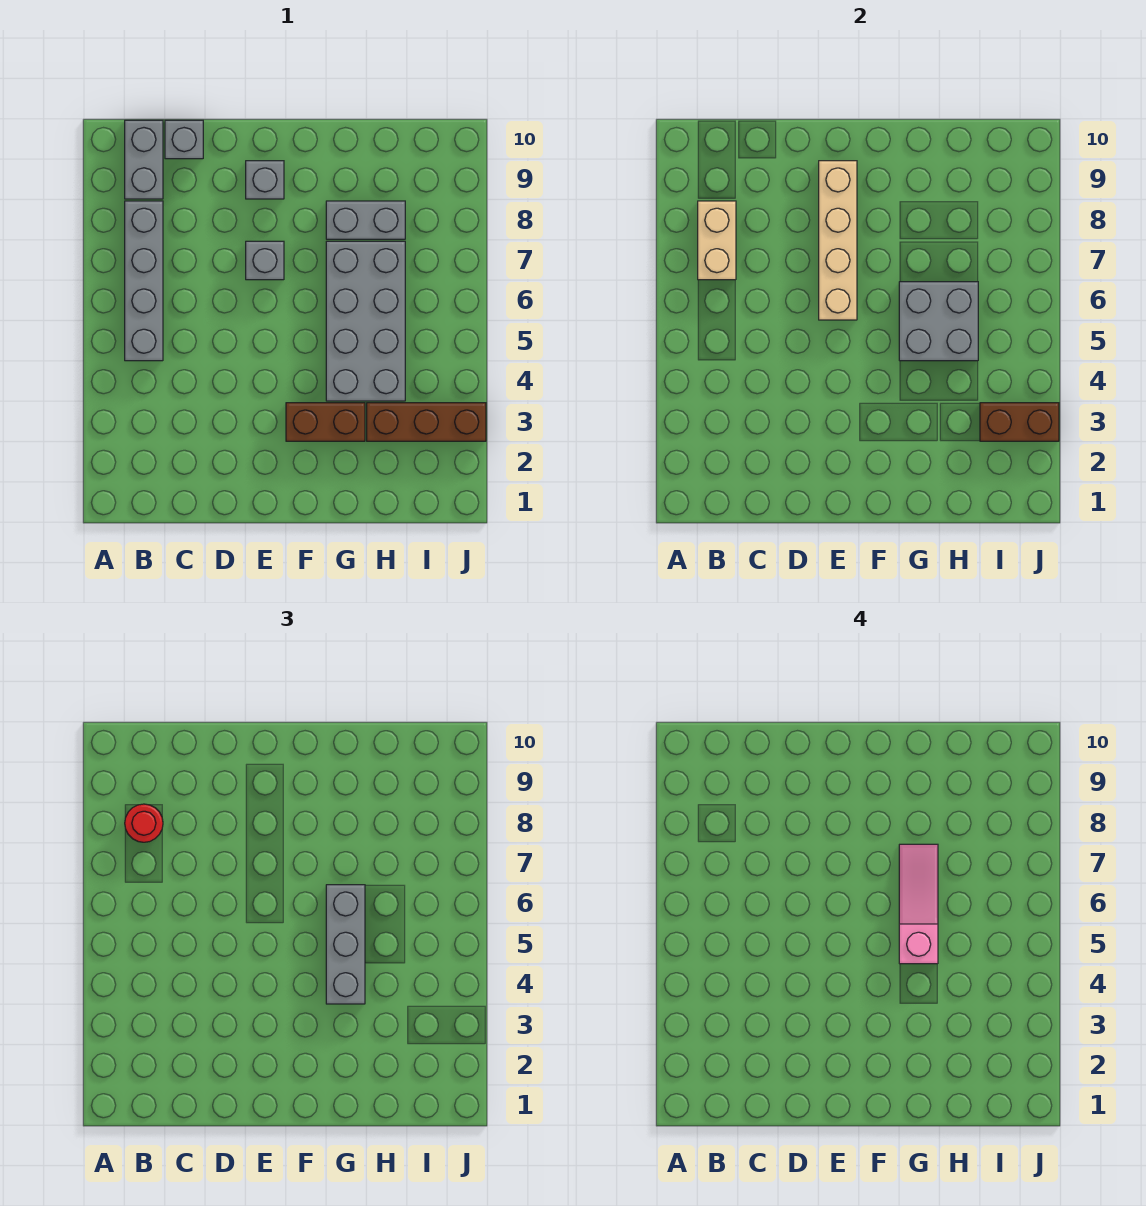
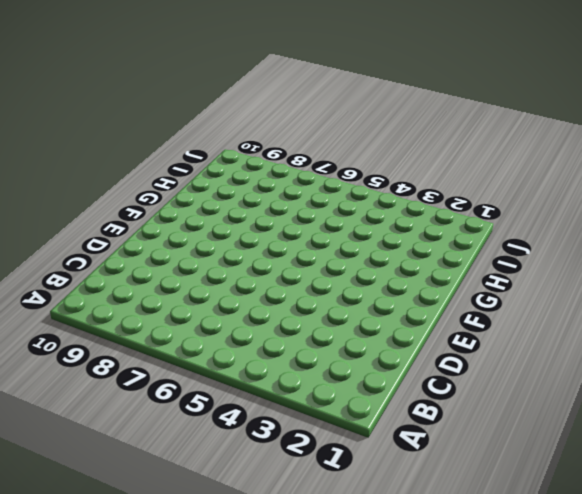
none -> grey 1x4 brick [125,201,163,361]
none -> grey 1x2 brick [125,120,163,199]
none -> grey 1x1 brick [165,120,203,159]

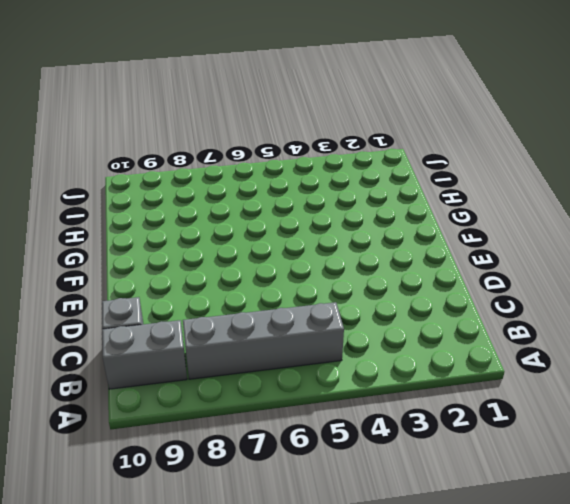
none -> grey 1x1 brick [246,241,284,280]
none -> grey 1x1 brick [246,161,284,199]
none -> brown 1x2 brick [286,403,365,441]

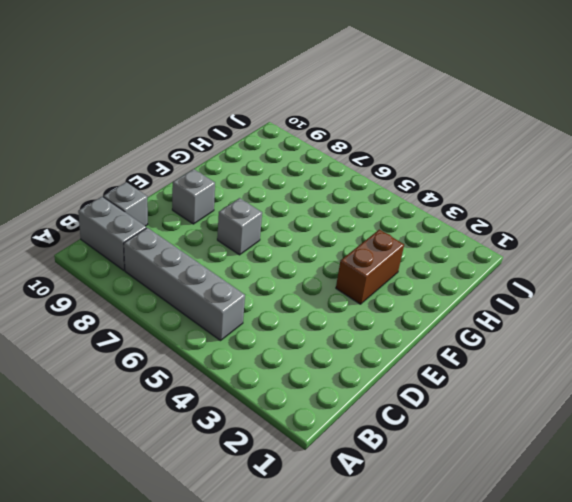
none -> grey 2x4 brick [326,241,405,401]
none -> grey 1x2 brick [326,201,405,239]
none -> brown 1x3 brick [367,403,486,441]

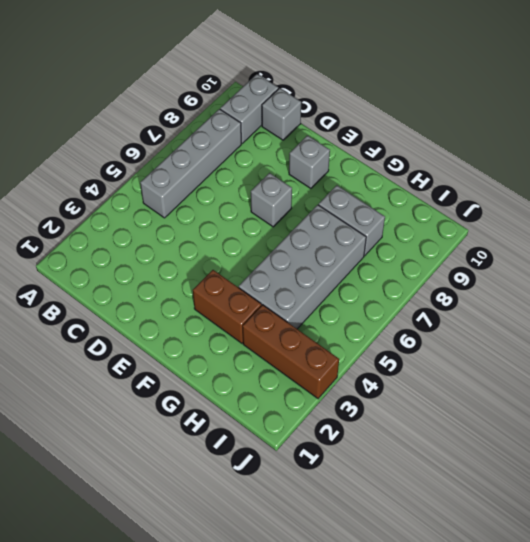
none -> tan 1x2 brick [698,201,736,280]
none -> tan 1x4 brick [819,161,857,320]
none -> grey 2x2 brick [899,282,978,361]

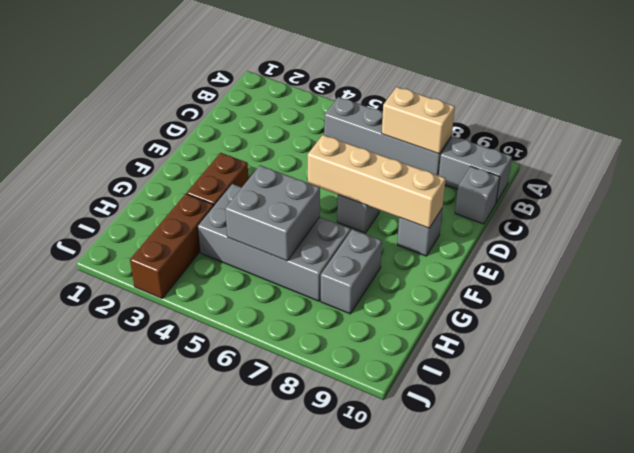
none -> brown 1x2 brick [980,403,1059,441]
none -> red 1x1 round brick [125,804,163,842]
none -> grey 1x3 brick [326,885,365,1004]

